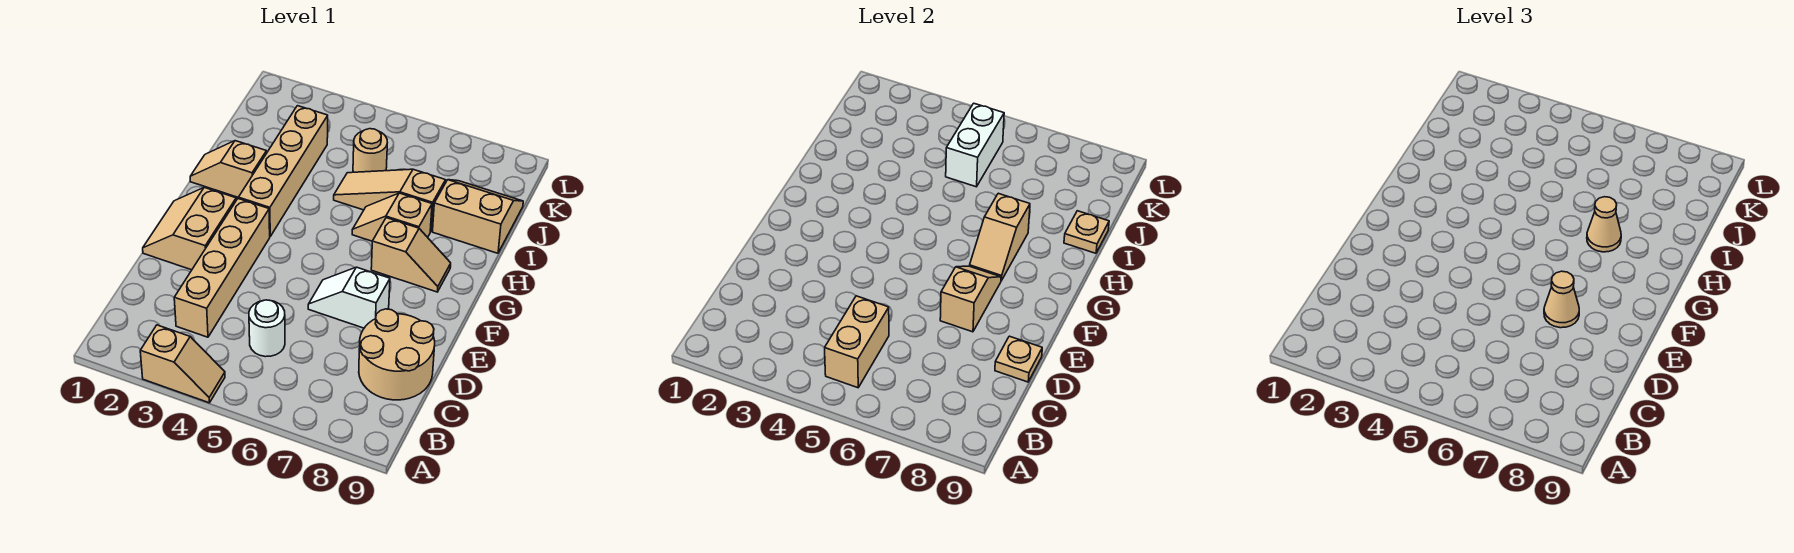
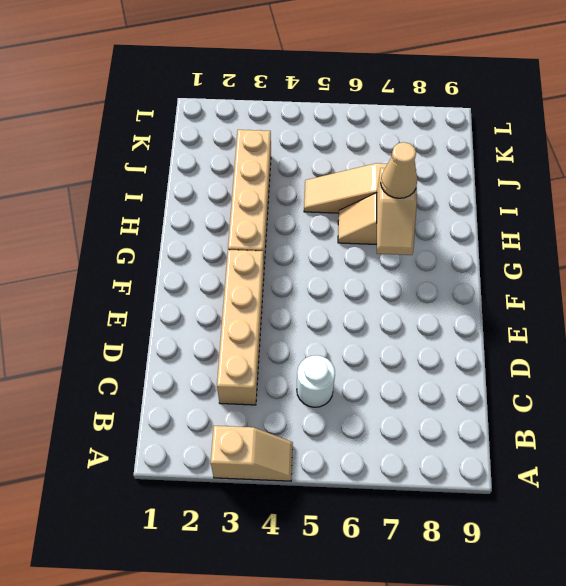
none -> tan 2x2 round brick [359,309,435,400]
none -> tan 2x2 slope [143,187,236,270]
none -> white 1x2 slope [308,267,390,328]

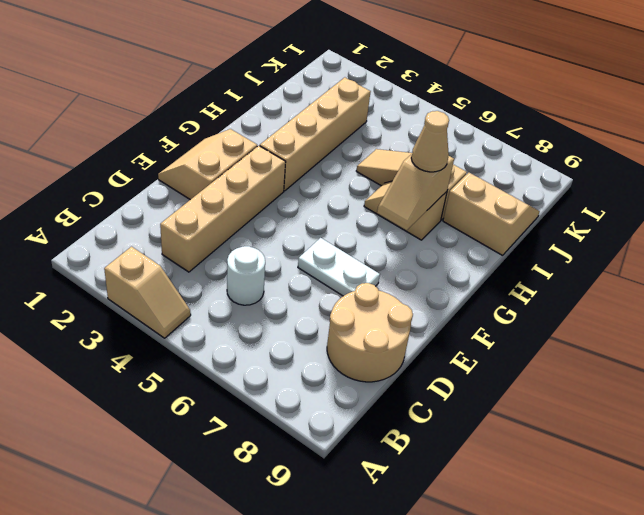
white 1x2 plate [298,238,380,296] -> white 1x2 slope [308,267,390,328]
none -> tan 1x2 slope [371,218,451,292]
none -> tan 1x2 slope [190,141,267,197]
none -> tan 1x1 round brick [353,129,387,172]

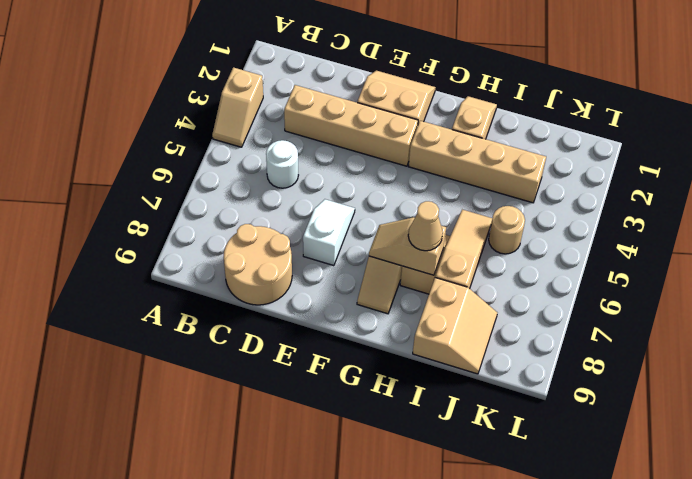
none -> tan 1x2 brick [825,296,889,388]
none -> tan 1x1 plate [995,336,1042,382]
none -> tan 1x2 slope [940,266,1001,332]

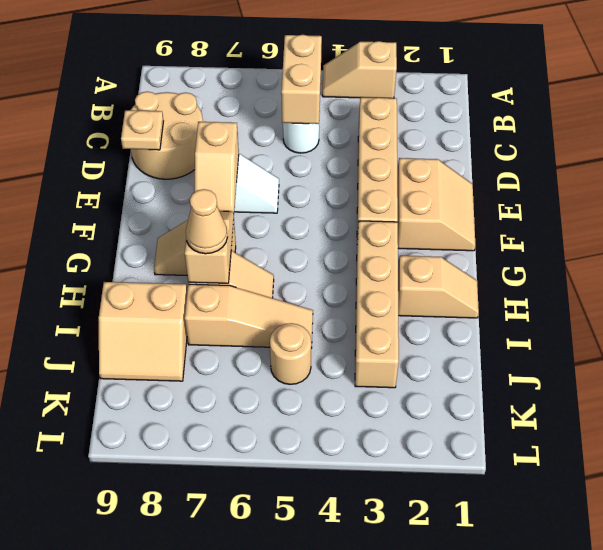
none -> tan 1x1 plate [1064,211,1109,253]
none -> white 1x2 brick [946,103,1004,187]
none -> tan 1x1 cone [1544,271,1579,328]

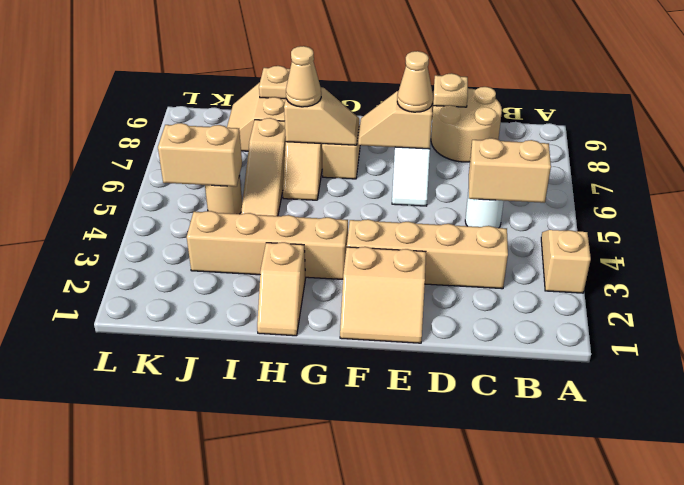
tan 1x2 brick [158,123,242,187] -> white 1x2 brick [946,103,1004,187]

